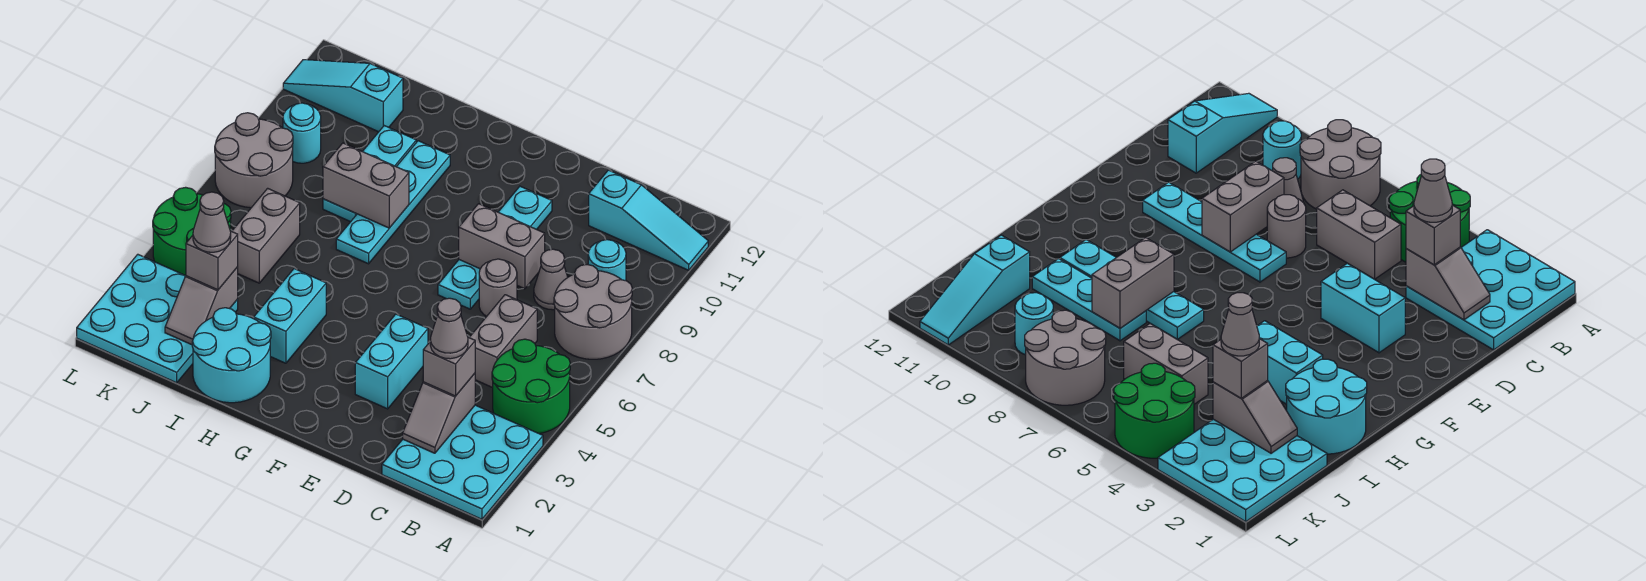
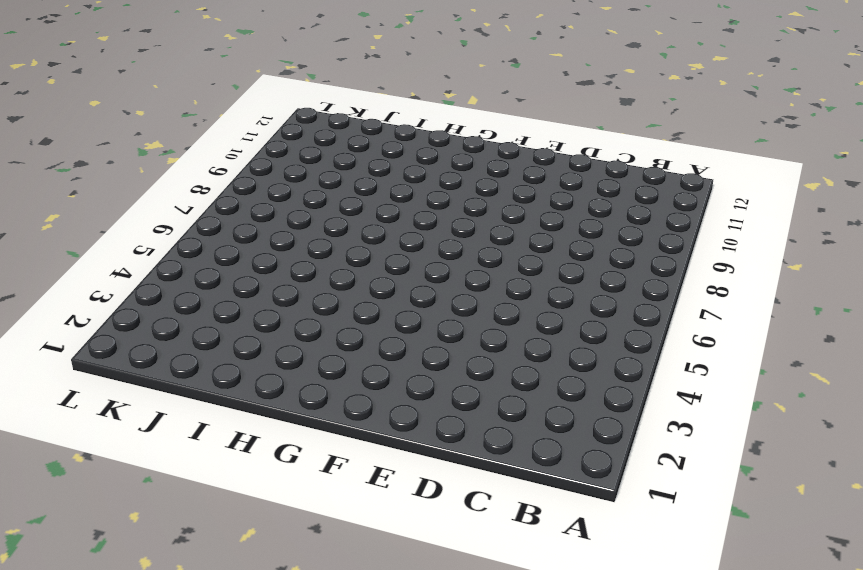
none -> cyan 3x3 plate [382,405,543,519]
none -> green 2x2 round brick [492,339,570,433]
none -> grey 2x2 round brick [554,265,632,359]

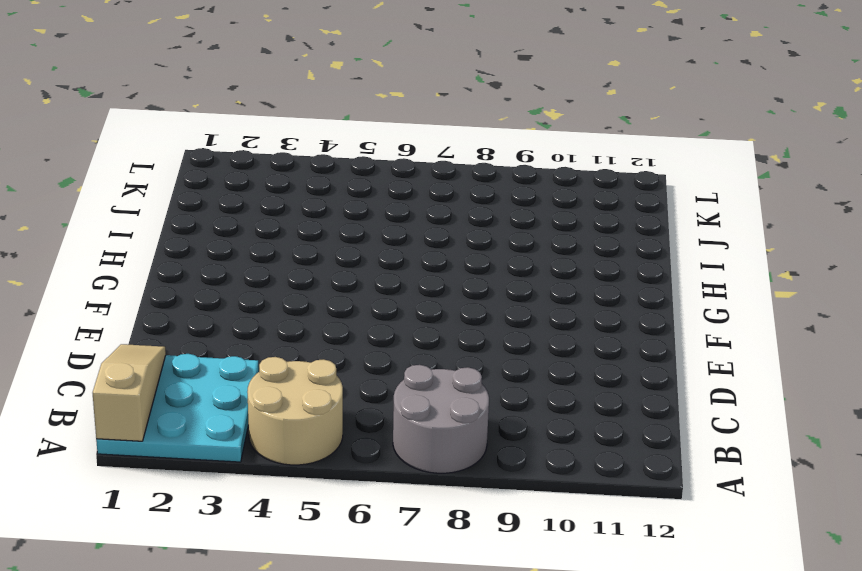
tan 1x3 slope [93,344,166,441] -> none
tan 2x2 round brick [247,357,343,465] -> green 2x2 round brick [492,339,570,433]
none -> cyan 1x3 slope [589,170,708,270]
none -> cyan 1x1 round brick [588,240,626,281]
none -> grey 1x2 brick [469,295,537,388]

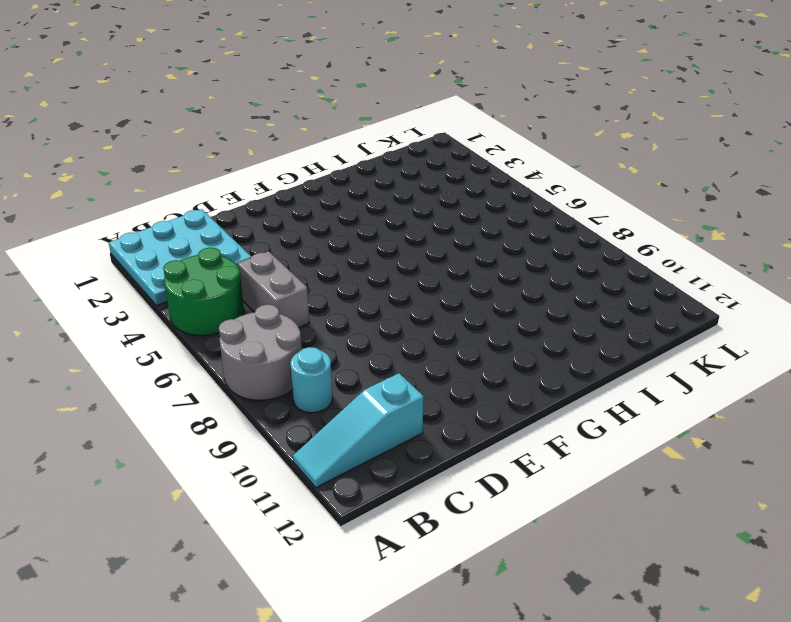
none -> grey 1x1 cone [534,249,568,310]
none -> grey 1x1 round brick [479,259,517,316]
none -> cyan 1x2 brick [355,314,428,409]

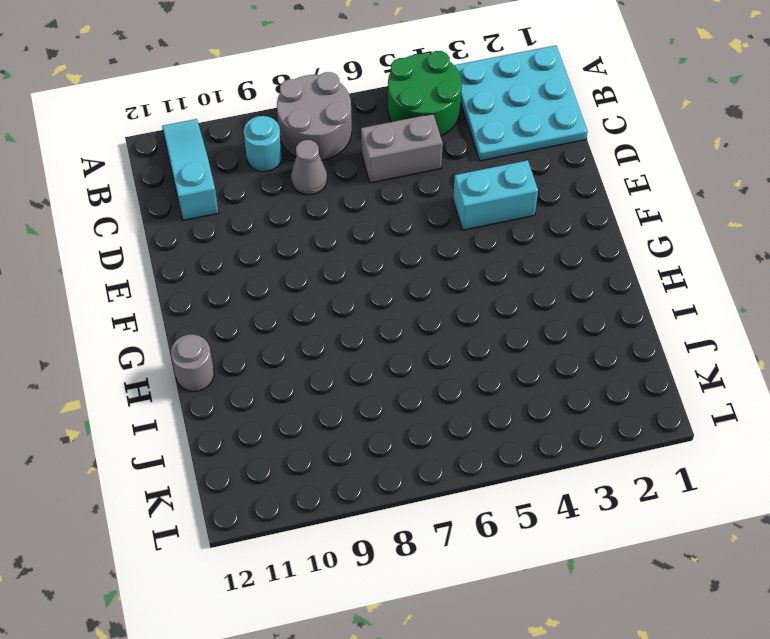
grey 1x1 round brick [171,334,214,391] -> grey 1x1 round brick moved to [479,259,517,316]
none -> cyan 1x4 plate [438,186,552,309]
none -> cyan 2x2 round brick [192,308,271,403]
none -> cyan 1x2 brick [254,269,326,363]

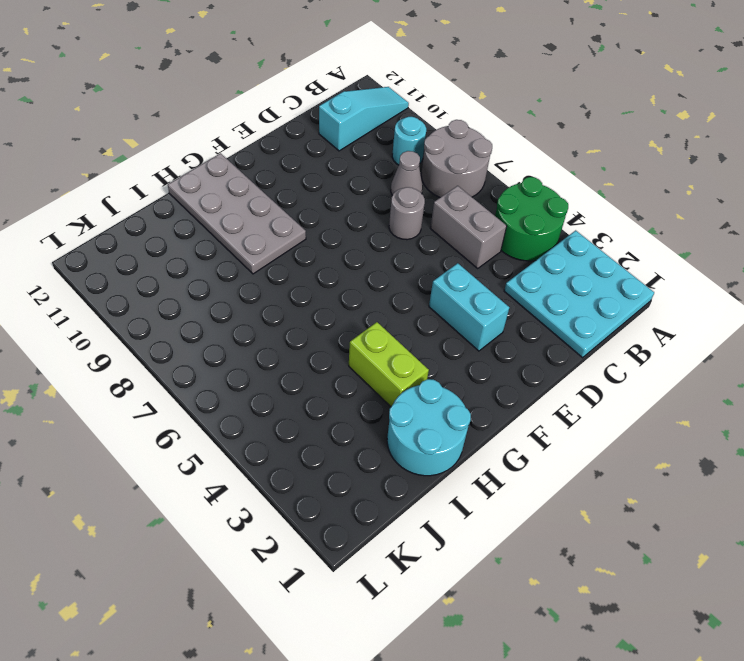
grey 2x4 plate [168,153,306,274] -> cyan 1x4 plate [336,141,450,264]
lime 1x2 brick [349,322,429,407] -> cyan 1x2 brick [254,269,326,363]
none -> cyan 1x4 plate [438,186,552,309]
none -> cyan 1x3 plate [323,126,416,222]
none -> cyan 3x3 plate [77,254,238,383]

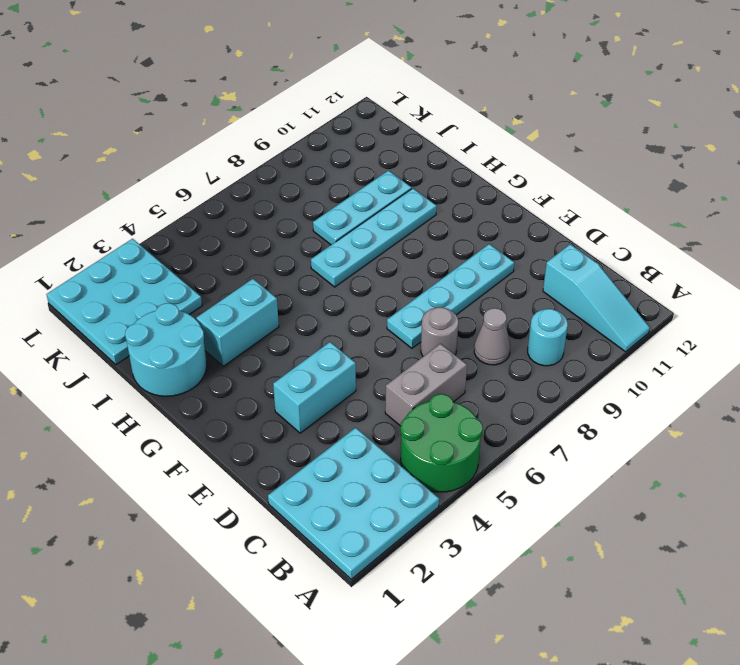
none -> grey 2x2 round brick [554,265,632,359]
none -> grey 1x2 brick [232,188,300,283]
none -> cyan 1x3 slope [283,60,403,132]

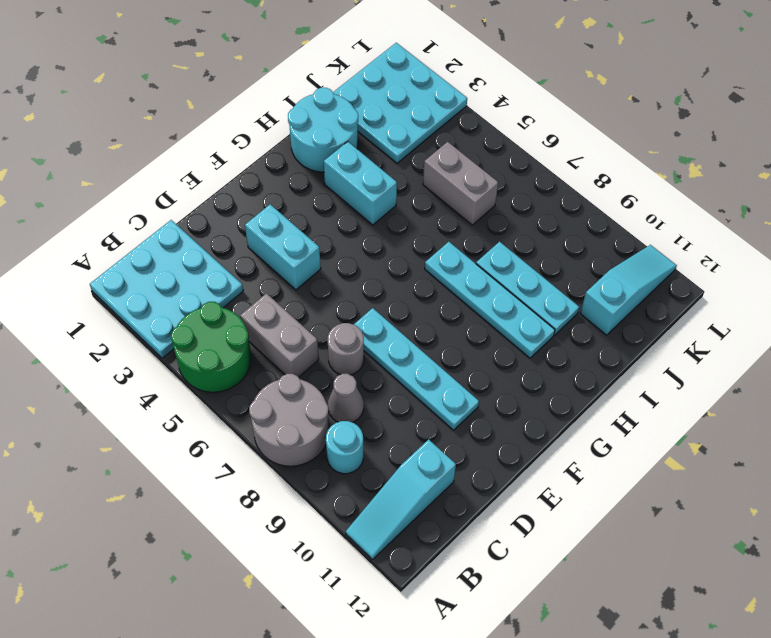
none -> green 2x2 round brick [153,187,231,276]
none -> grey 2x2 round brick [215,113,293,208]
none -> cyan 1x1 round brick [283,103,321,163]

